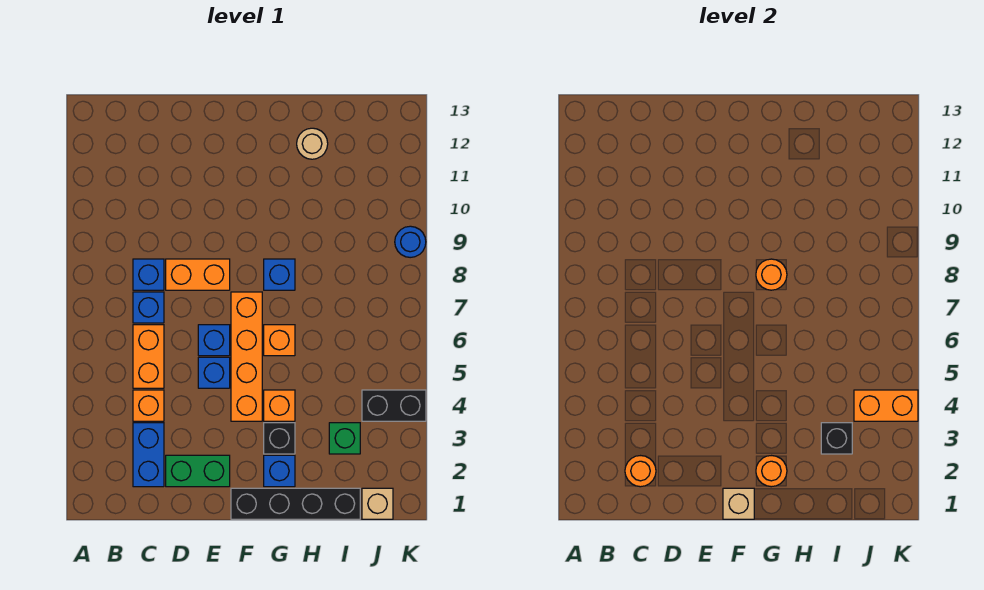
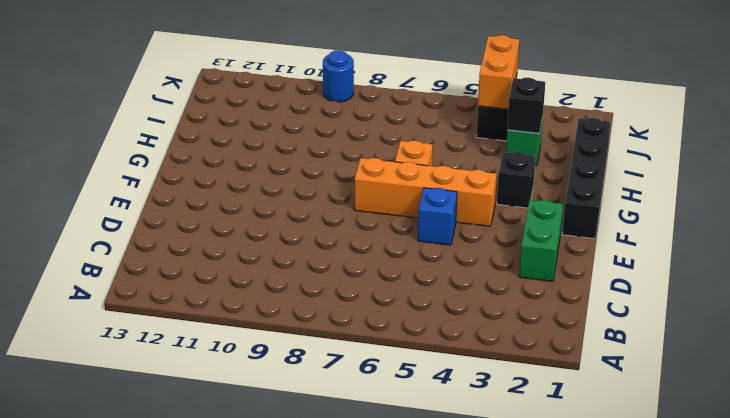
none -> blue 1x2 brick [133,423,164,487]
none -> orange 1x1 brick [133,390,164,421]
none -> orange 1x2 brick [133,325,164,388]

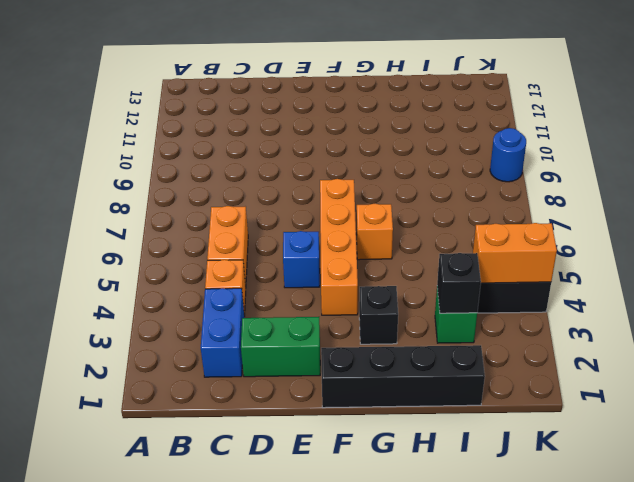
none -> blue 1x1 brick [133,292,164,323]
none -> blue 1x1 brick [133,259,164,290]
none -> orange 1x2 brick [166,259,230,290]

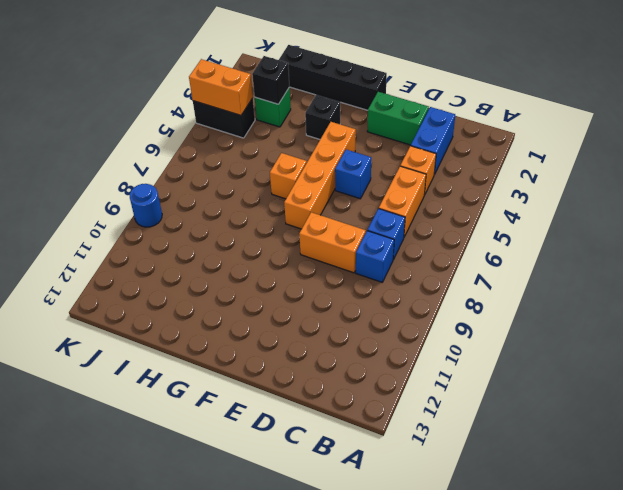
none -> blue 1x1 brick [198,325,230,356]
none -> blue 1x1 brick [264,455,295,487]
none -> orange 1x1 brick [264,390,295,421]

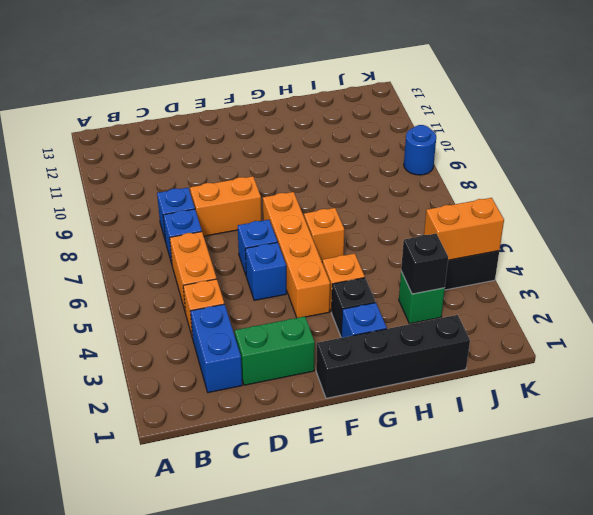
none -> blue 1x1 brick [264,259,295,290]
none -> tan 1x1 round brick [297,128,328,159]
none -> tan 1x1 brick [362,488,393,519]

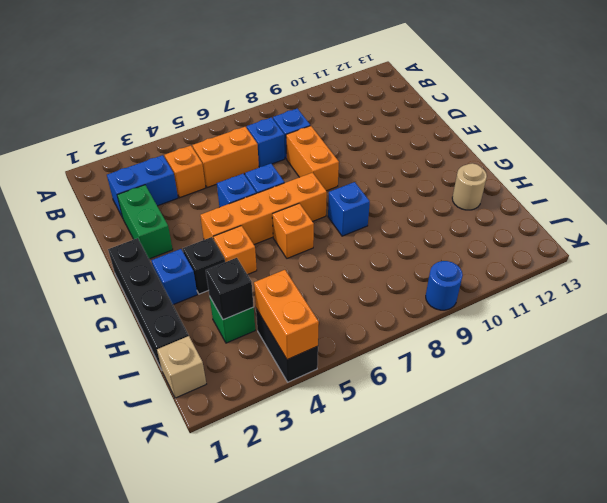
none -> orange 1x1 round brick [625,456,656,487]
none -> tan 1x1 brick [723,488,754,519]
none -> orange 1x1 round brick [756,456,787,487]

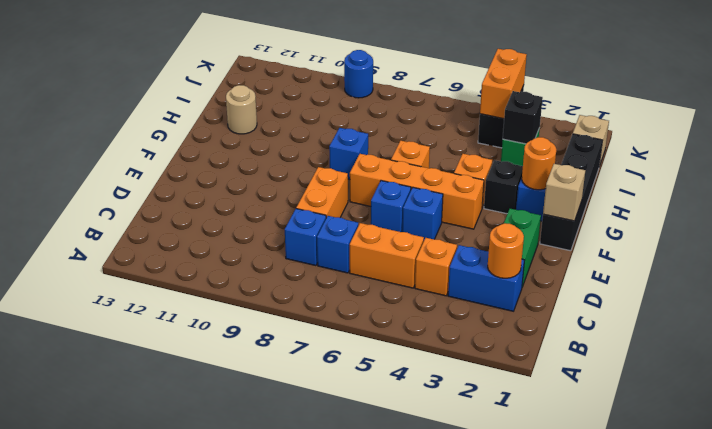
none -> orange 1x1 round brick [756,259,787,290]

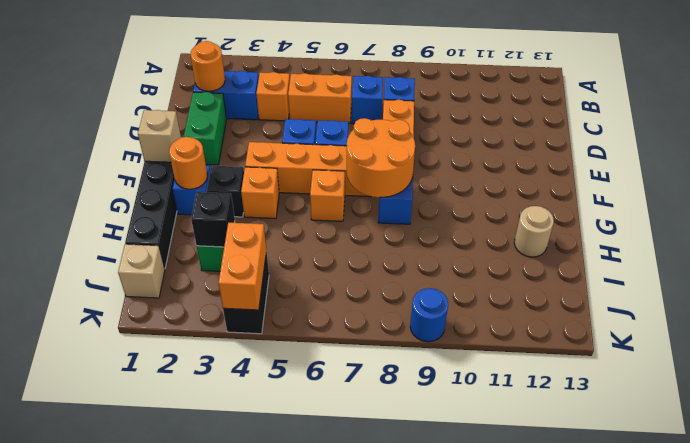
orange 2x2 round brick [347,118,415,198] -> orange 1x1 round brick [756,259,787,290]

